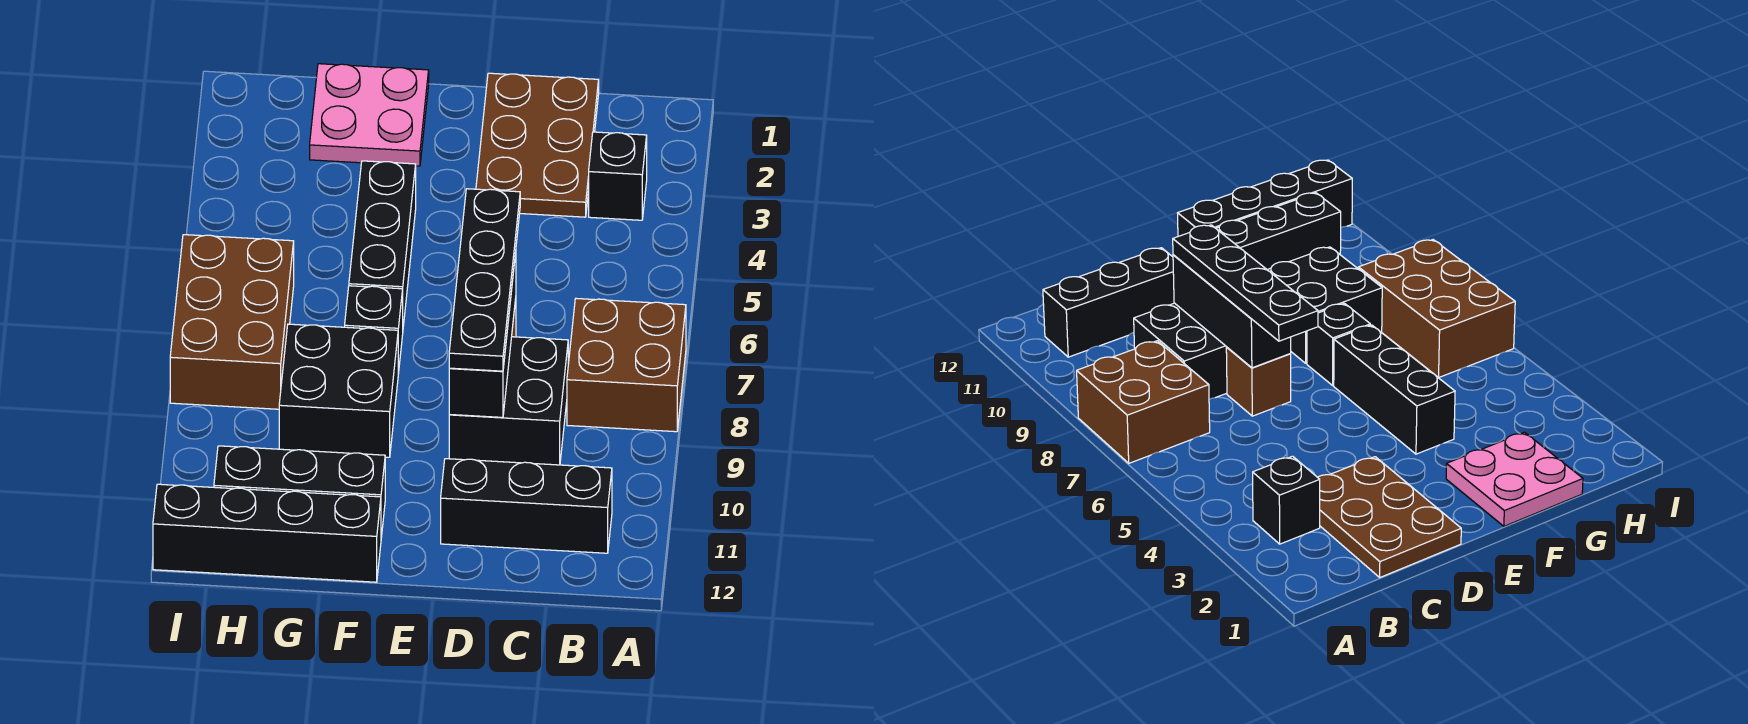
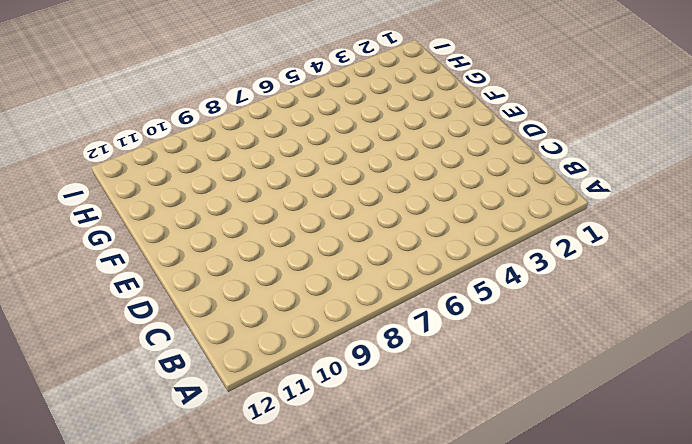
none -> brown 2x2 brick [567,298,686,432]
none -> black 1x1 brick [589,132,647,220]
none -> black 1x3 brick [441,459,612,553]

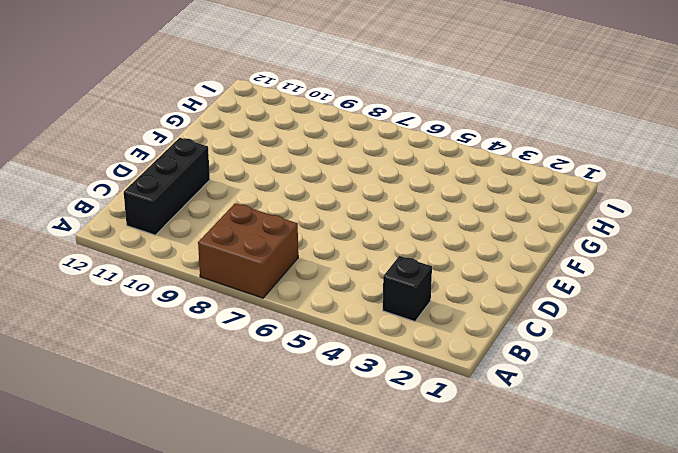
none -> brown 2x3 plate [476,73,599,217]
none -> black 2x2 brick [449,337,568,465]
none -> brown 1x1 brick [1226,347,1291,416]

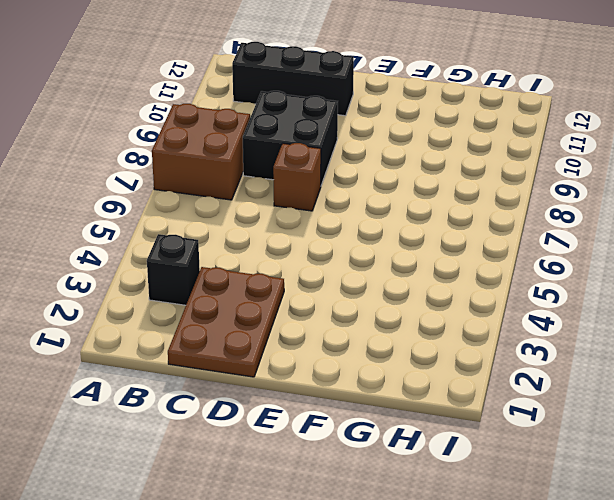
none -> pink 2x2 plate [310,64,429,166]
none -> black 1x3 brick [349,161,416,326]
none -> black 1x1 brick [345,286,403,374]

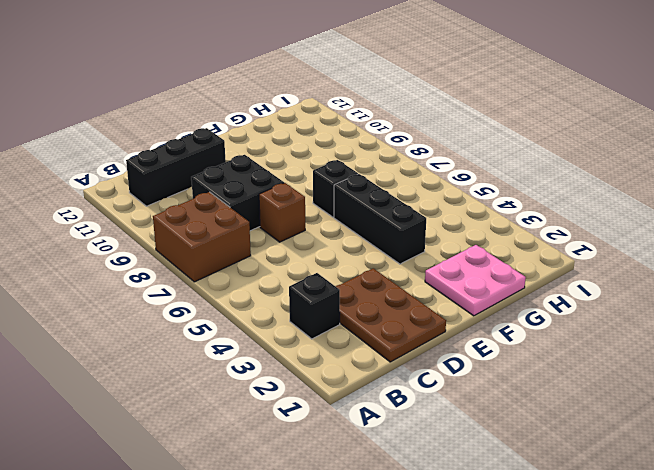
none -> black 2x2 brick [279,324,398,457]
none -> black 1x3 brick [214,446,385,537]
none -> black 1x4 brick [153,484,381,582]

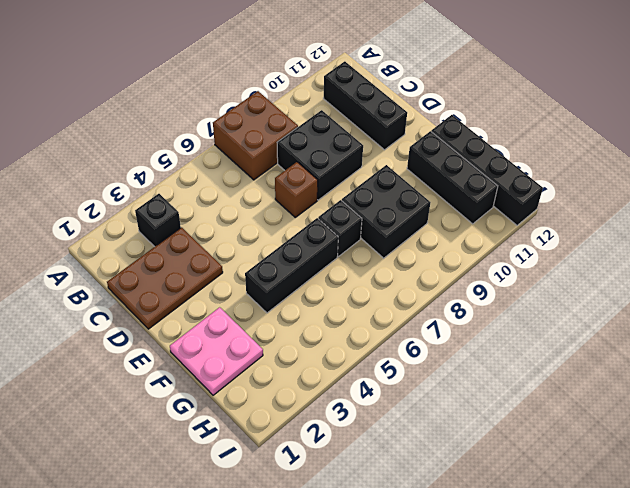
none -> brown 2x3 brick [170,235,294,409]
none -> black 1x3 brick [449,253,516,417]
none -> black 1x4 plate [449,189,520,371]

